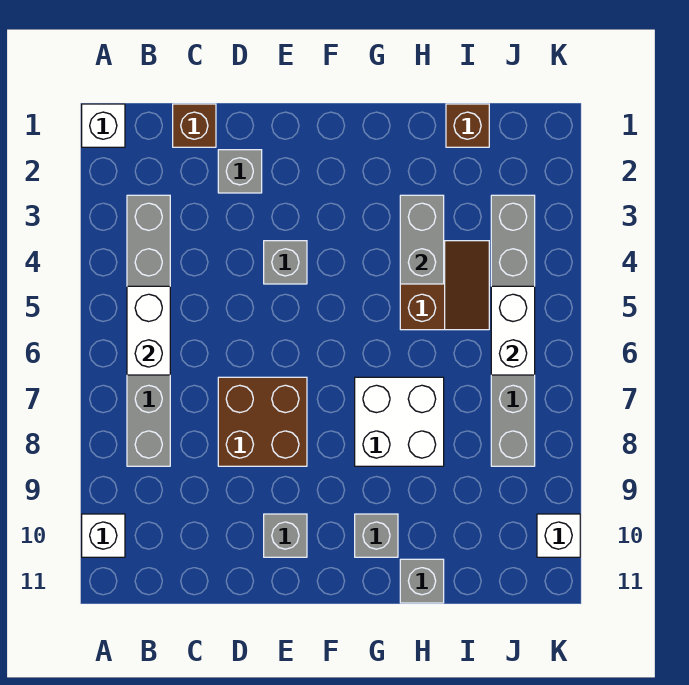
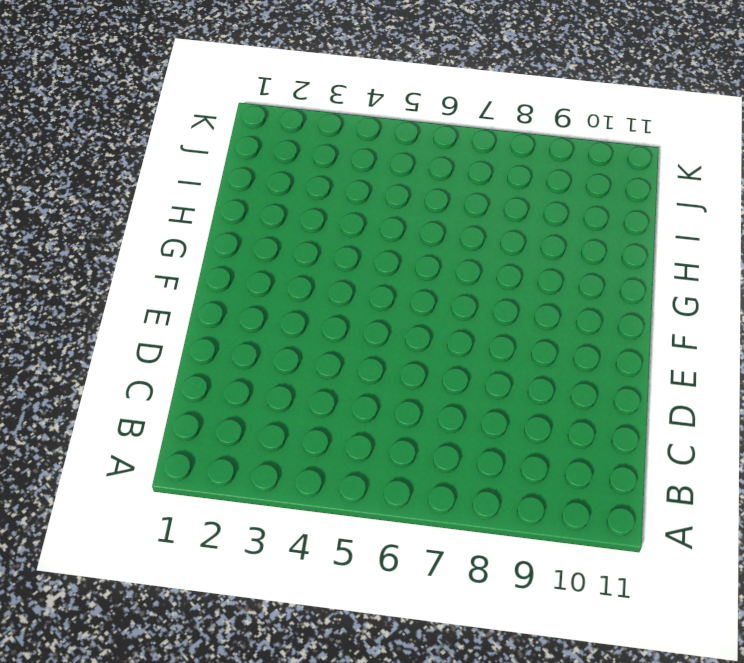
none -> white 1x1 brick [82,104,125,147]
none -> white 1x1 brick [82,514,125,557]
none -> grey 1x6 brick [127,195,170,466]

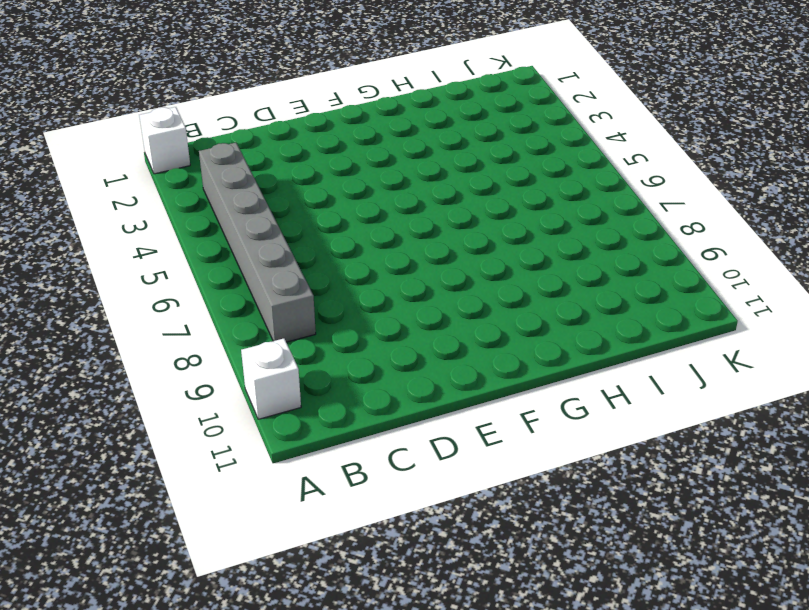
none -> brown 1x1 brick [173,104,216,147]
none -> grey 1x1 brick [218,150,262,193]
none -> brown 2x2 brick [218,377,307,466]

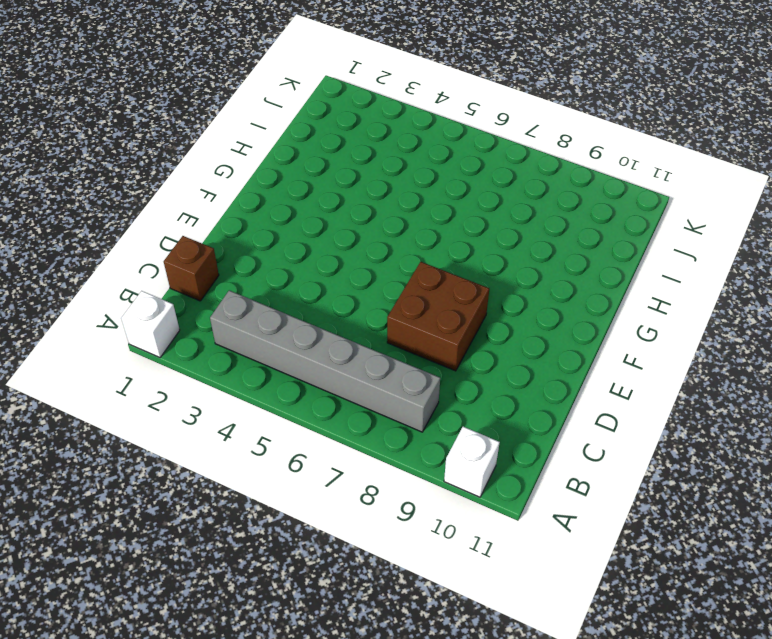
none -> grey 1x1 brick [218,150,262,193]
none -> grey 1x1 brick [264,241,307,284]
none -> grey 1x1 brick [264,514,307,557]

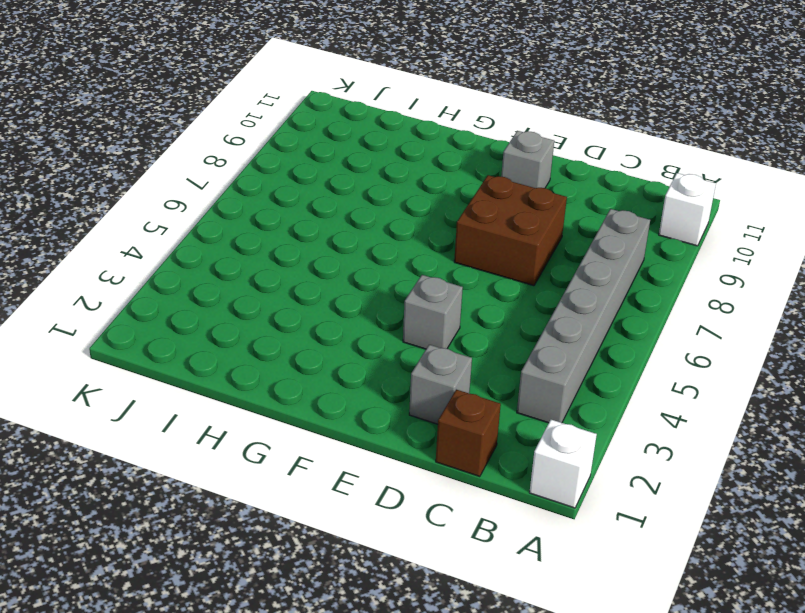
none -> white 2x2 brick [355,377,444,466]
none -> grey 1x1 brick [355,514,398,557]
none -> brown 2x2 slope [400,241,489,330]

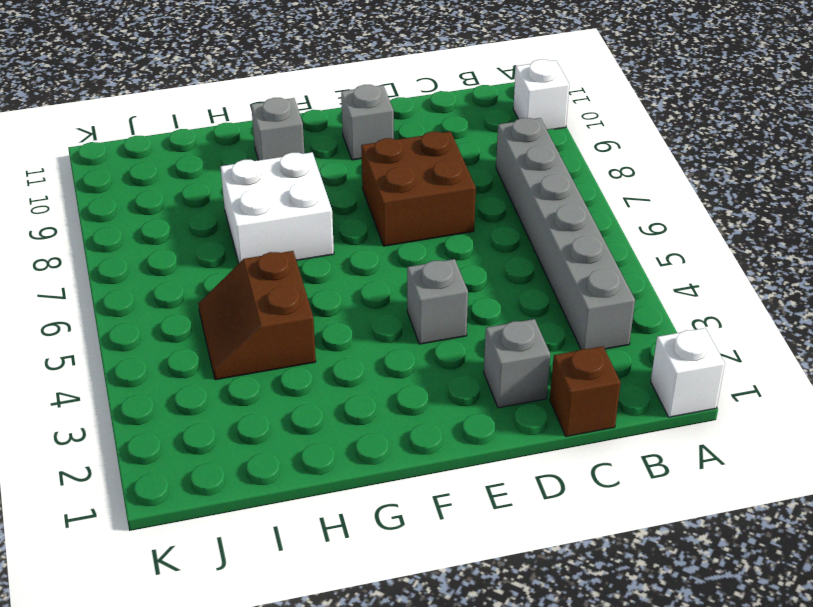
none -> grey 1x1 brick [400,559,444,603]
none -> brown 1x1 brick [446,104,489,147]
none -> grey 1x6 brick [491,195,535,466]

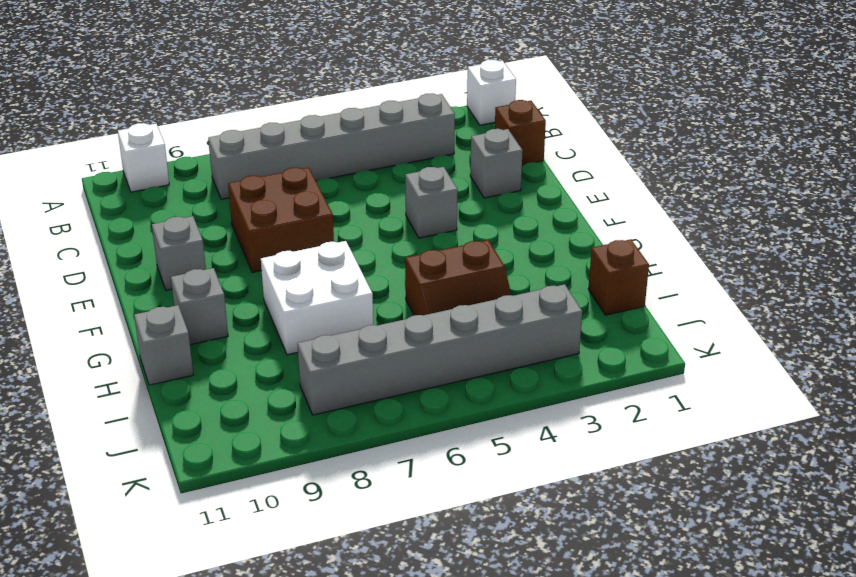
none -> white 1x1 brick [537,514,580,557]
none -> white 1x2 brick [127,286,170,375]
none -> grey 1x2 brick [400,195,444,284]

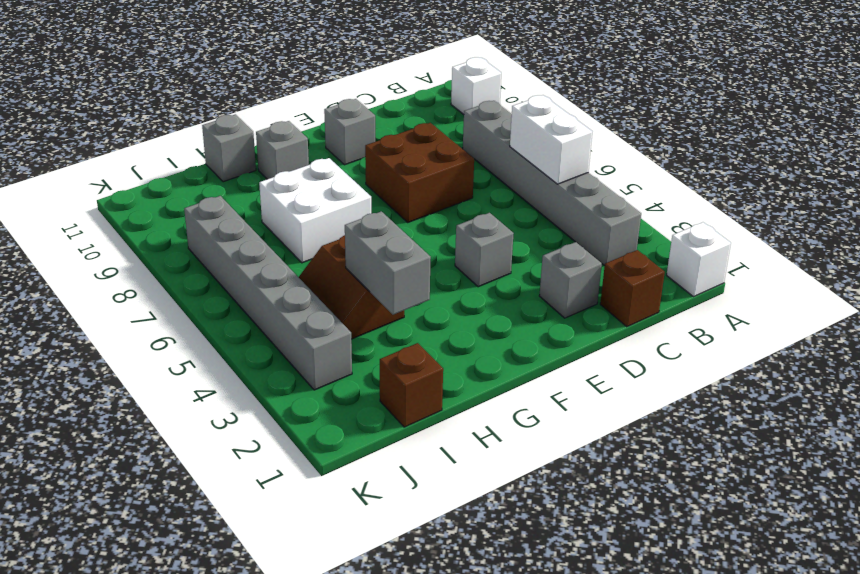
none -> white 1x1 brick [537,514,580,557]
none -> white 1x2 brick [491,286,535,375]

